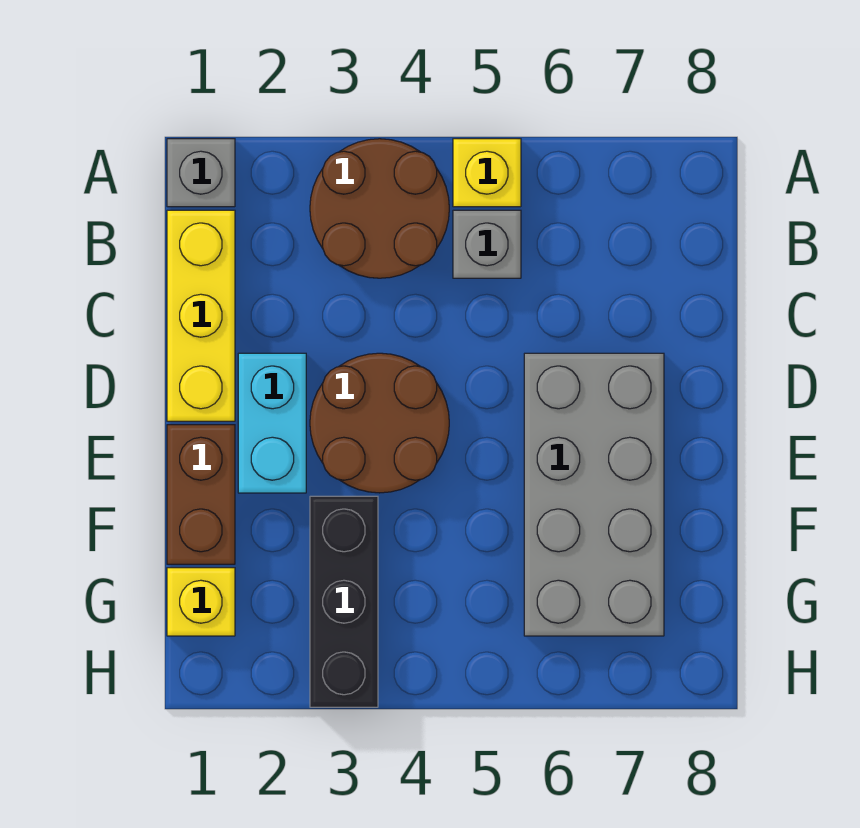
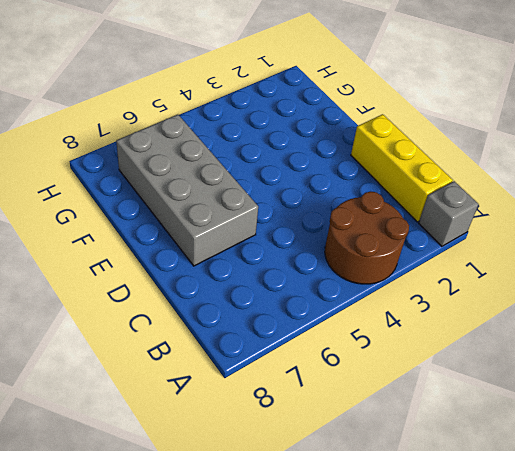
none -> yellow 1x1 brick [453,139,521,207]
none -> grey 1x1 brick [453,210,521,278]

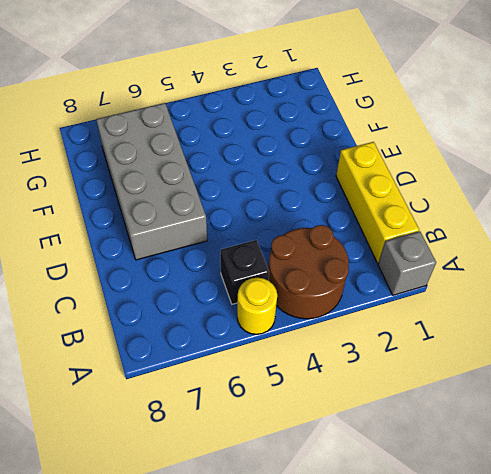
yellow 1x1 round brick [237,278,277,334] -> yellow 1x1 brick [453,139,521,207]
black 1x1 brick [220,240,269,304] -> grey 1x1 brick [453,210,521,278]
none -> cyan 1x2 brick [238,353,306,493]
none -> brown 2x2 round brick [310,353,449,493]

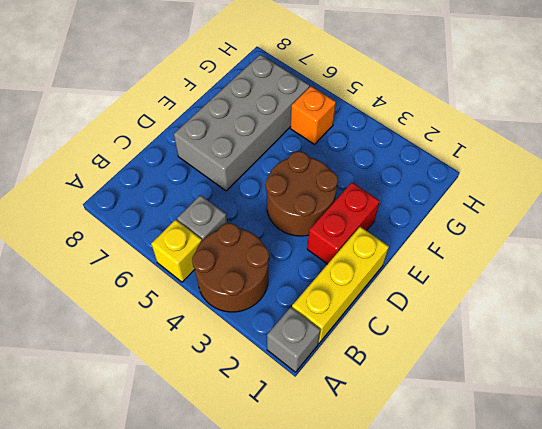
red 1x2 brick [307,183,380,264] -> cyan 1x2 brick [238,353,306,493]
orange 1x1 brick [290,86,336,144] -> none
none -> brown 1x2 brick [167,425,235,564]
none -> black 1x3 brick [310,496,378,707]

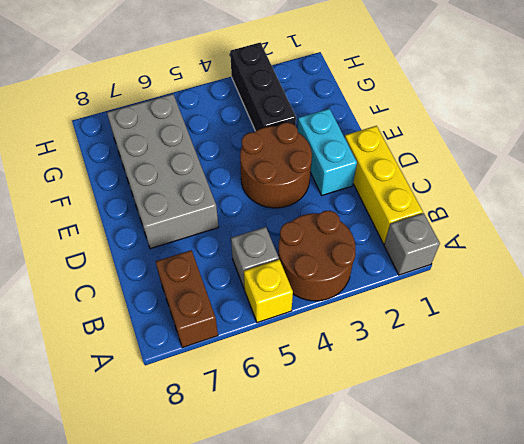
brown 1x2 brick [156,250,218,348] -> brown 1x2 brick moved to [167,425,235,564]
none -> yellow 1x1 brick [167,568,235,636]

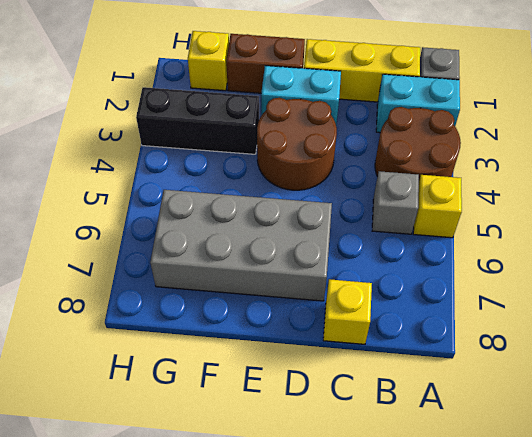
cyan 1x2 brick [376,74,460,133] -> none
yellow 1x1 brick [323,279,372,344] -> none

